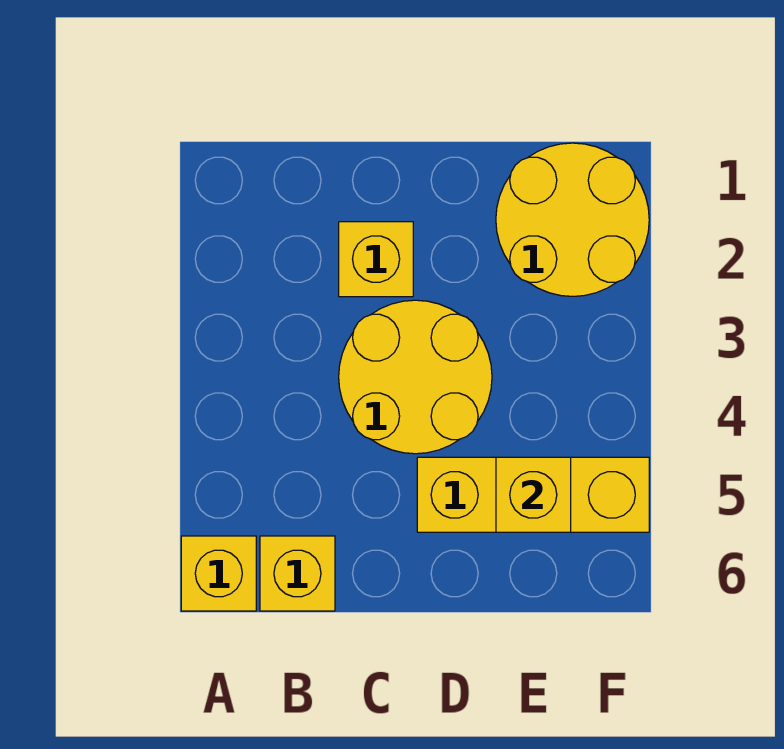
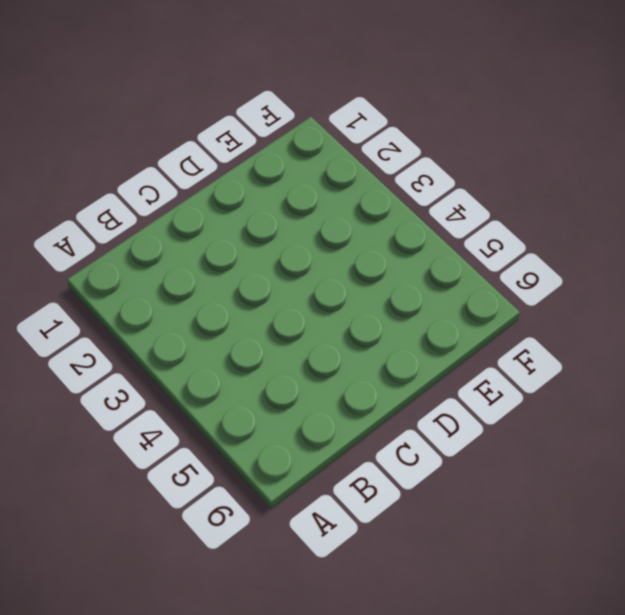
none -> yellow 1x1 brick [181,536,256,611]
none -> yellow 1x1 brick [260,536,335,611]

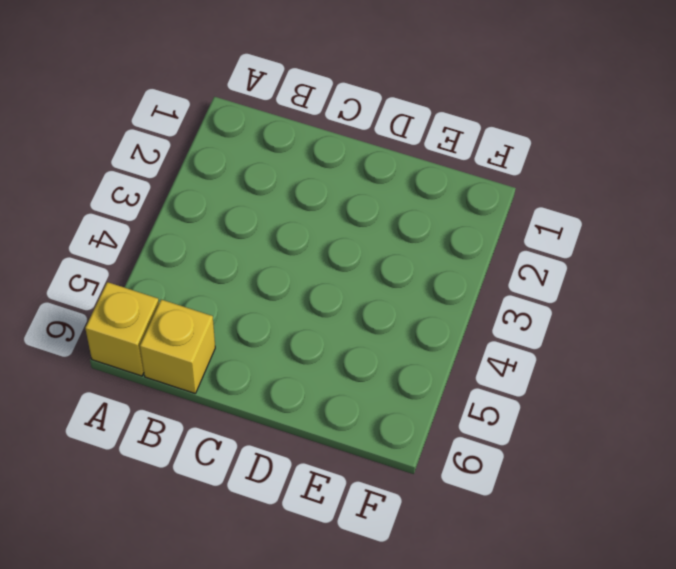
none -> yellow 1x1 brick [339,222,413,297]
none -> yellow 2x2 round brick [339,300,492,454]

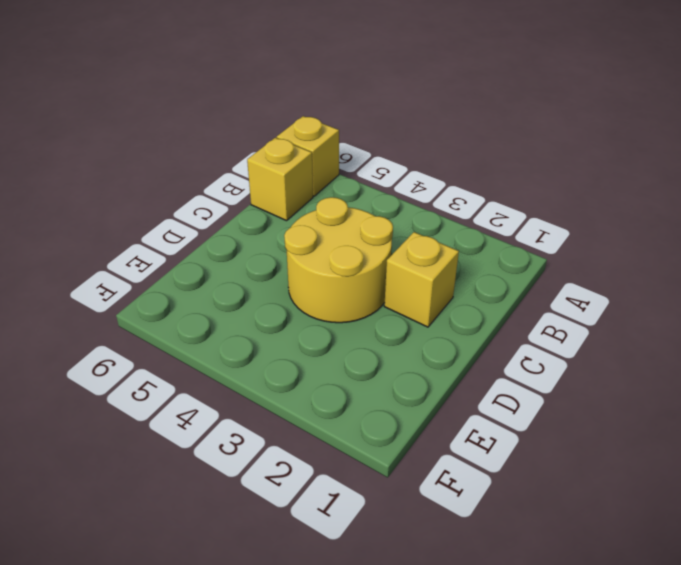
none -> yellow 1x3 brick [417,457,649,532]
none -> yellow 2x2 round brick [496,143,649,296]

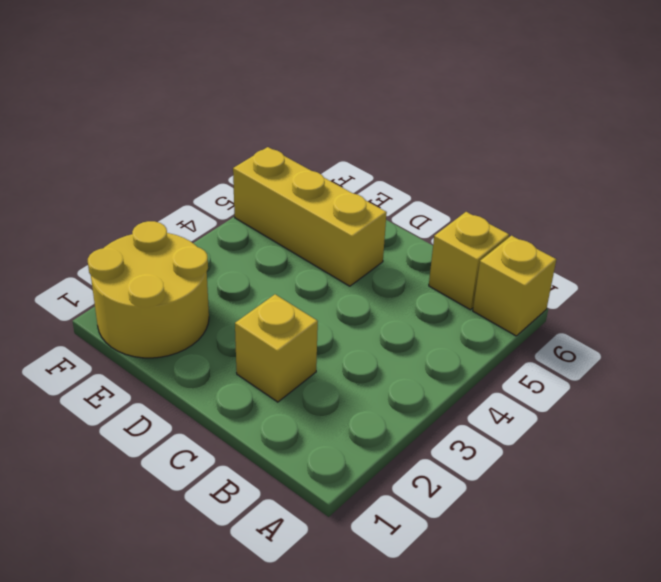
none -> yellow 2x2 round brick [339,300,492,454]
none -> yellow 1x1 brick [496,457,571,532]

